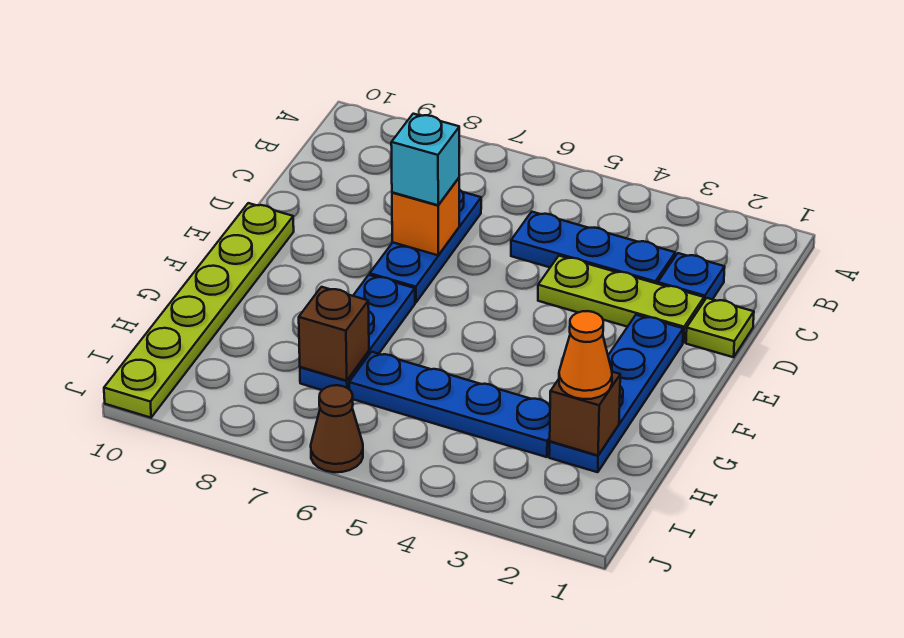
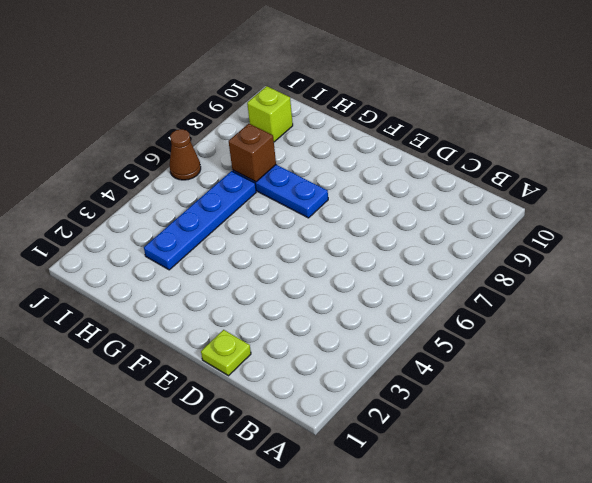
lime 1x1 brick [247,86,293,142] -> none
none -> blue 1x1 plate [658,253,725,301]
none -> blue 1x3 plate [511,212,675,284]
none -> blue 1x3 plate [370,190,481,303]

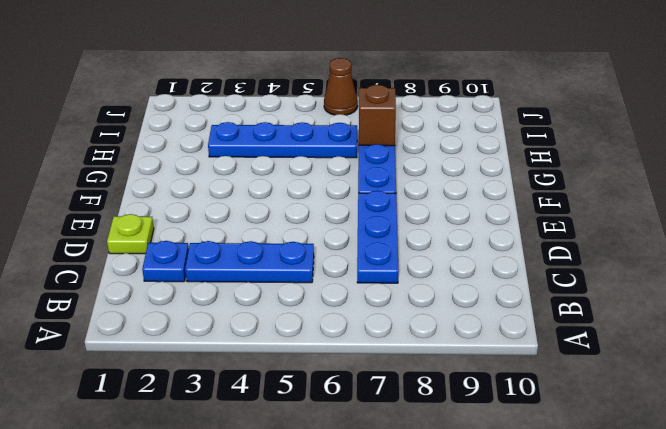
none -> lime 1x3 plate [538,256,704,343]
none -> blue 1x4 plate [549,315,683,472]
none -> lime 1x6 plate [104,203,294,418]

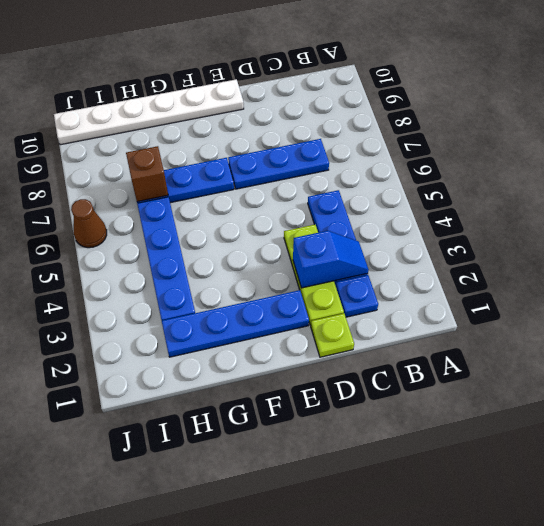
blue 1x2 slope [293,230,369,288] -> none
white 1x6 plate [54,79,244,145] -> lime 1x6 plate [104,203,294,418]
none -> orange 1x1 brick [392,178,459,255]
none -> brown 1x1 brick [550,372,620,455]
none -> cyan 1x1 brick [391,114,459,205]

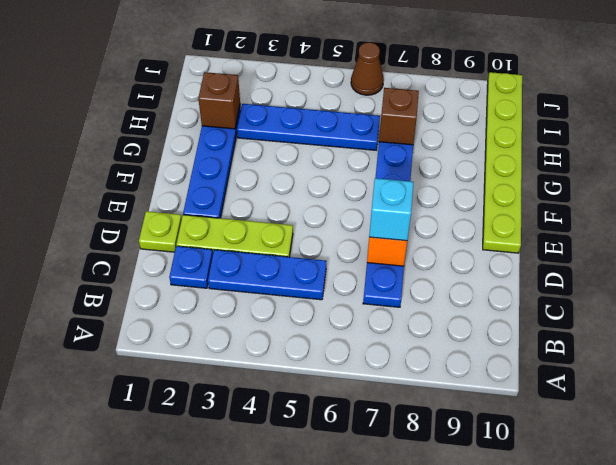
none -> orange 1x1 cone [559,311,612,399]

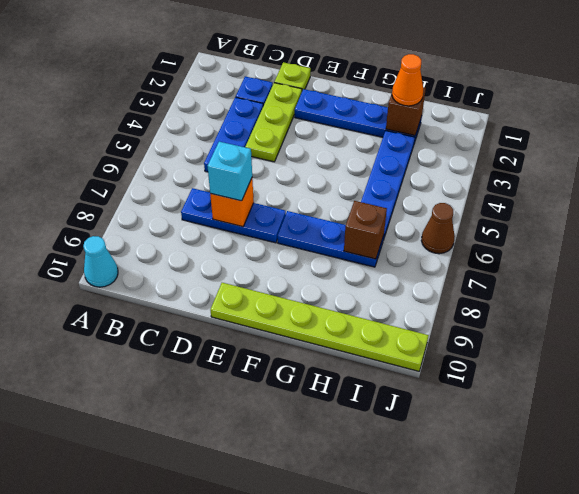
cyan 1x1 cone [83,236,118,287] -> none

